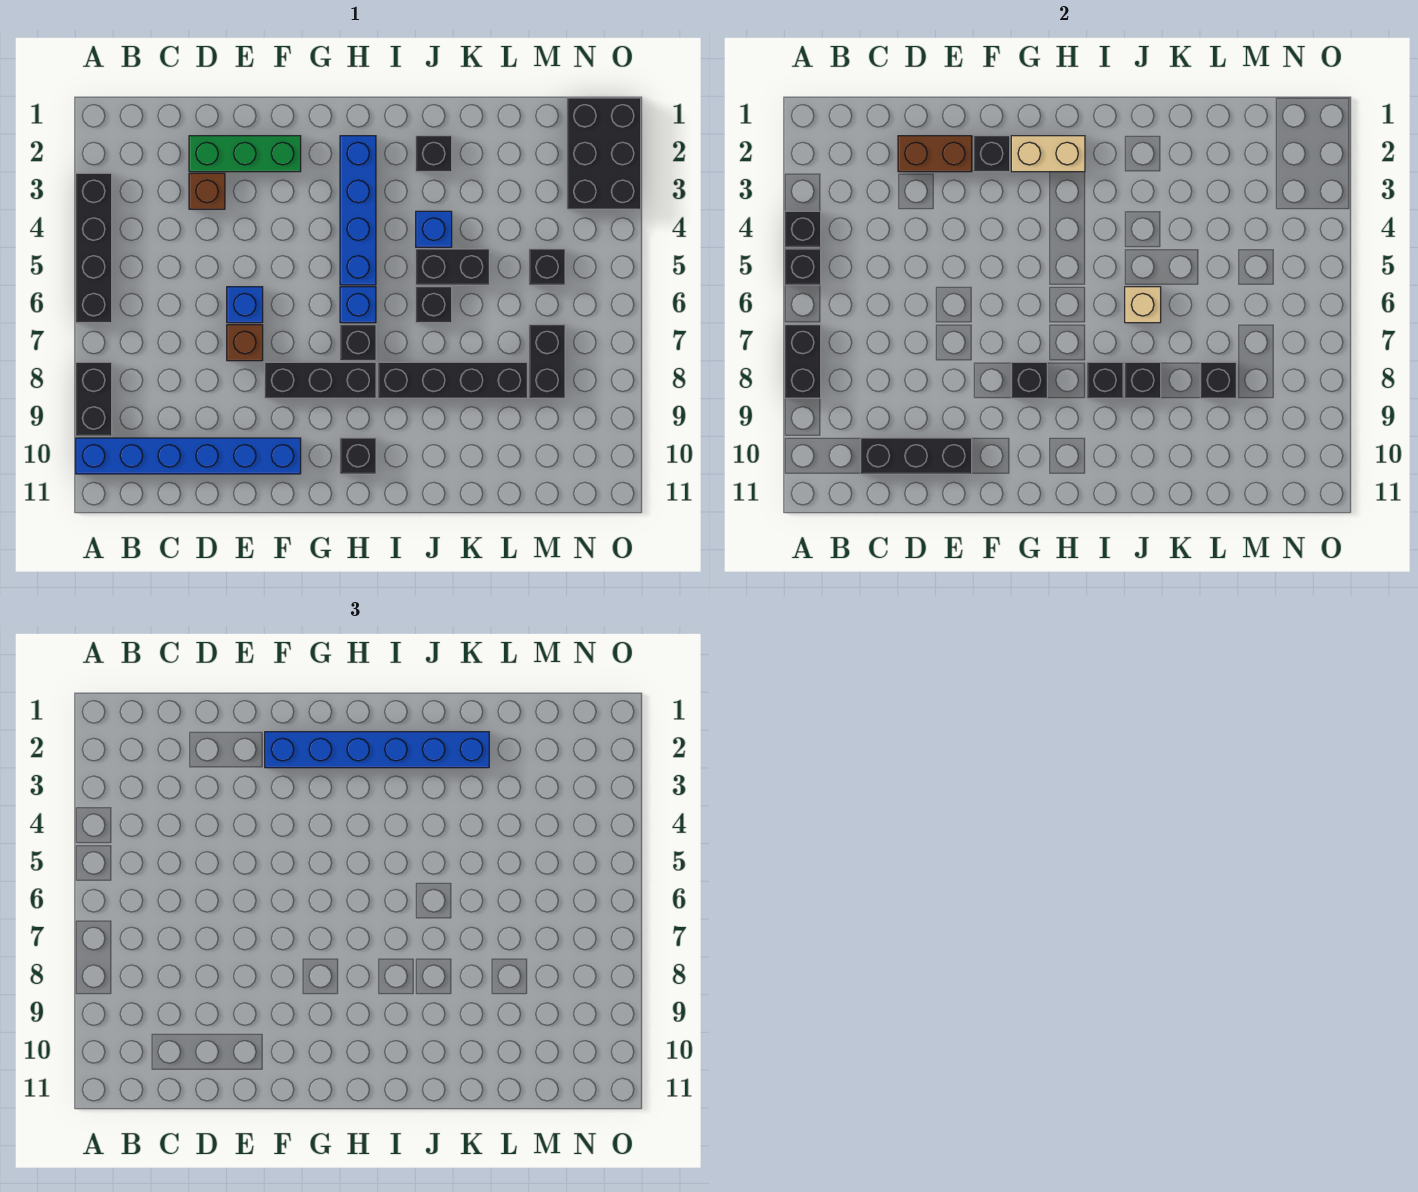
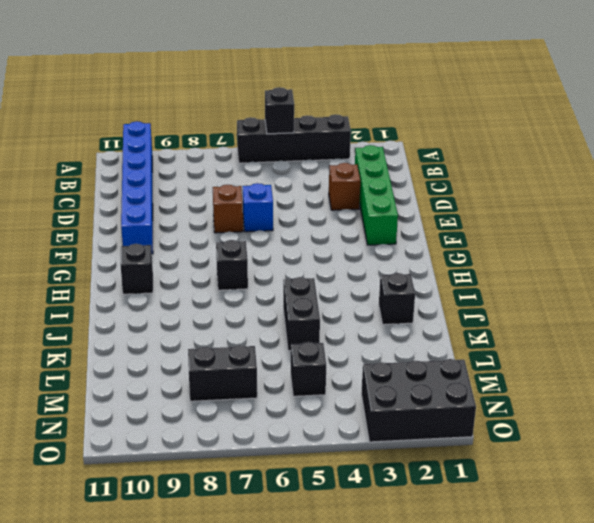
green 1x4 brick [355,145,398,245] -> green 1x3 brick [189,136,301,172]
none -> black 1x2 brick [76,362,112,436]
none -> black 1x3 brick [265,362,376,398]
none -> blue 1x4 brick [340,136,376,285]
none -> blue 1x1 brick [340,287,376,323]

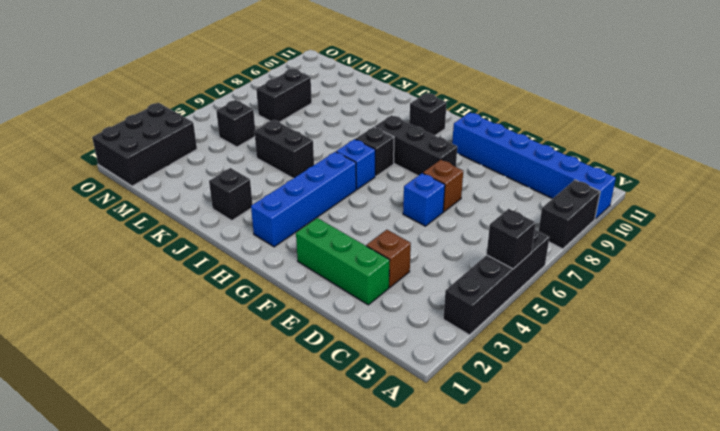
none -> black 1x4 brick [378,362,527,398]
none -> blue 1x1 brick [416,211,452,247]
none -> black 1x1 brick [416,287,452,323]
none -> black 1x1 brick [785,211,821,247]

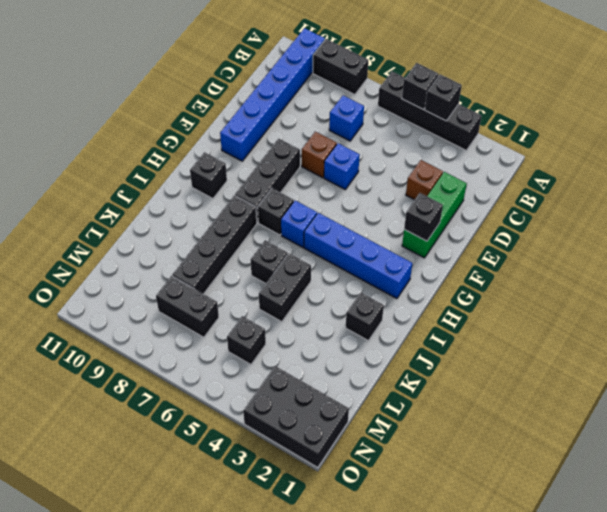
blue 1x1 brick [329,96,364,141] -> blue 1x1 brick moved to [416,211,452,247]
none -> black 1x2 brick [785,325,821,398]
none -> black 1x3 brick [860,438,972,474]
none -> brown 1x2 brick [898,136,972,172]
none -> tan 1x2 brick [1011,136,1085,172]

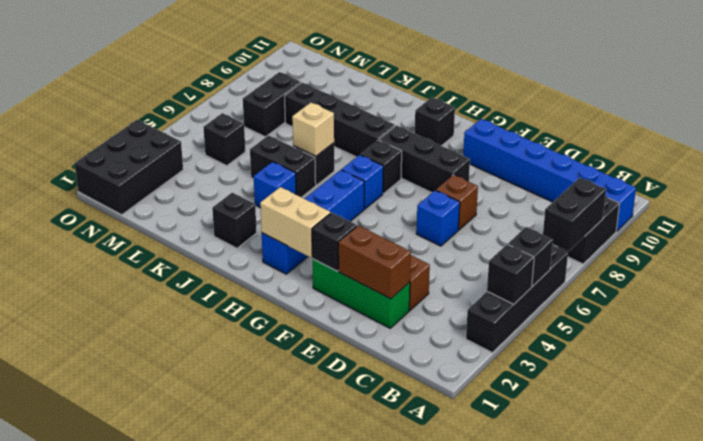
none -> black 1x3 brick [860,438,972,474]
none -> black 1x1 brick [1011,362,1047,398]
none -> black 1x1 brick [1087,362,1123,398]
none -> black 1x1 brick [1125,362,1161,398]

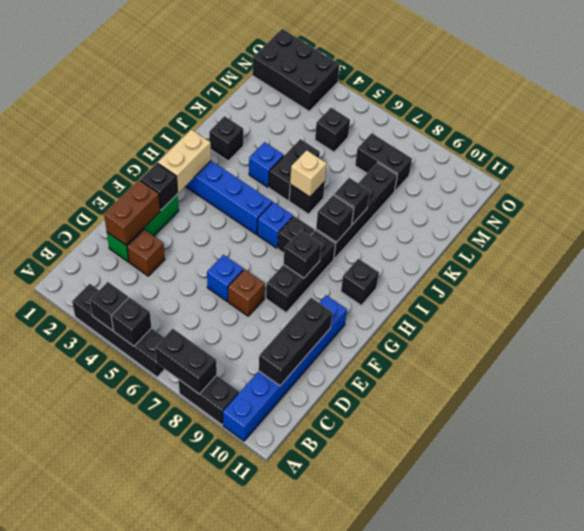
none -> black 1x1 brick [1200,362,1236,398]
none -> blue 1x6 brick [265,732,489,768]

